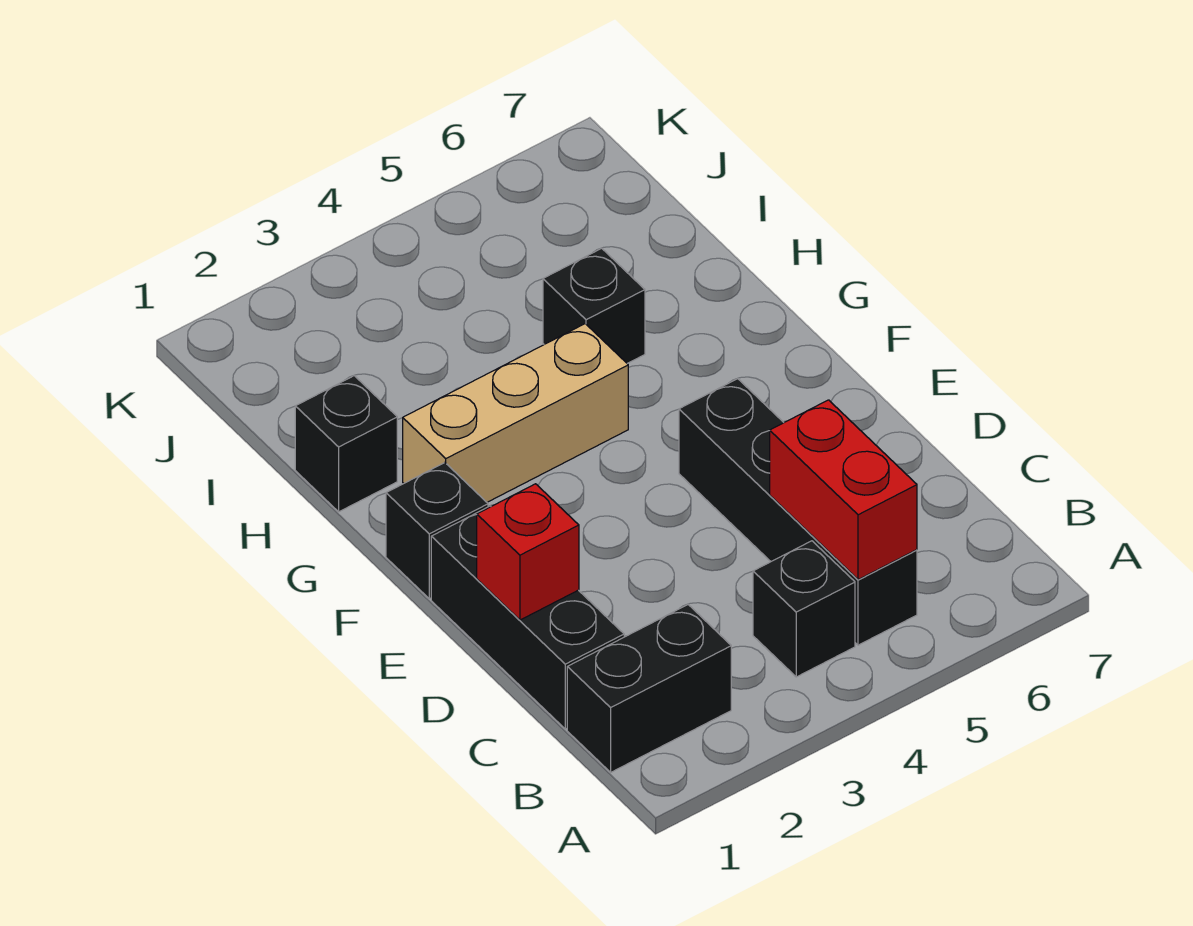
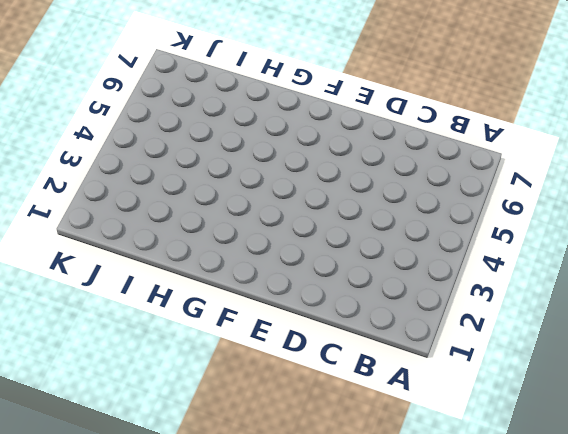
none -> black 1x2 brick [567,605,731,772]
none -> black 1x1 brick [753,541,855,677]

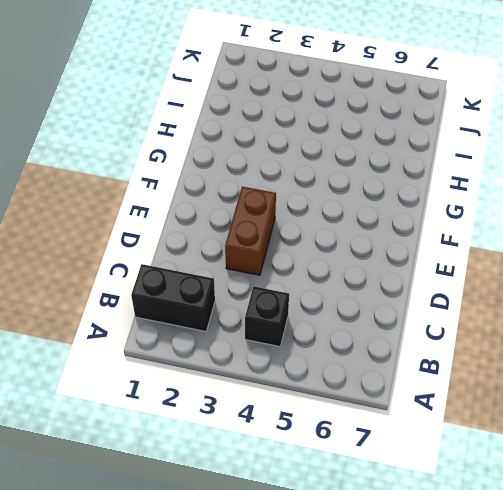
brown 1x2 brick [225,187,276,275] -> none
none -> black 1x4 brick [679,379,917,645]
none -> black 1x3 brick [431,506,624,729]

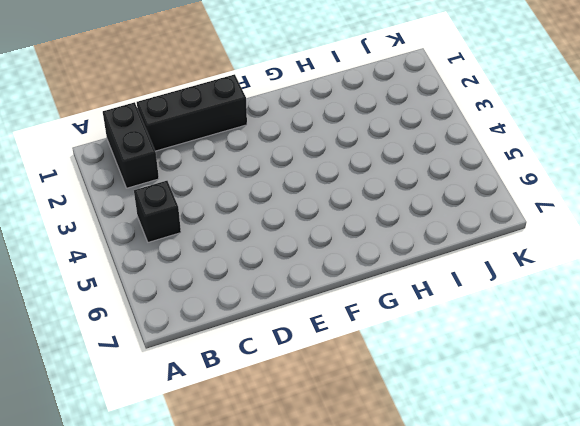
none -> black 1x4 brick [679,379,917,645]
none -> black 1x1 brick [386,463,488,599]

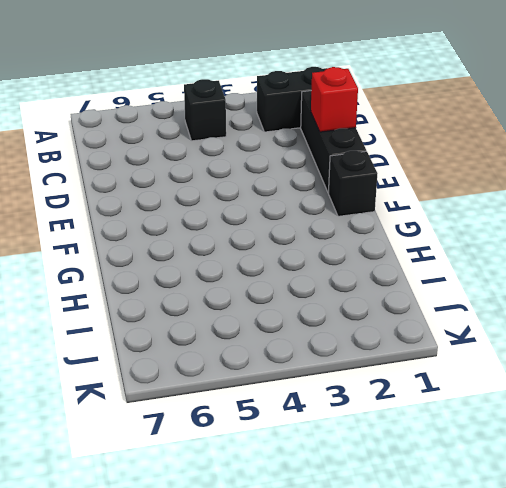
none -> black 1x4 brick [679,379,917,645]
none -> tan 1x3 brick [403,324,628,502]

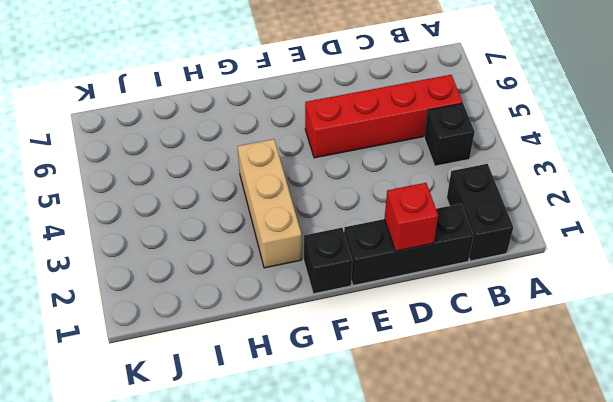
red 1x4 brick [305,75,463,158] -> black 1x4 brick [679,379,917,645]
none -> black 1x1 brick [295,376,397,512]
none -> black 1x1 brick [543,248,645,363]

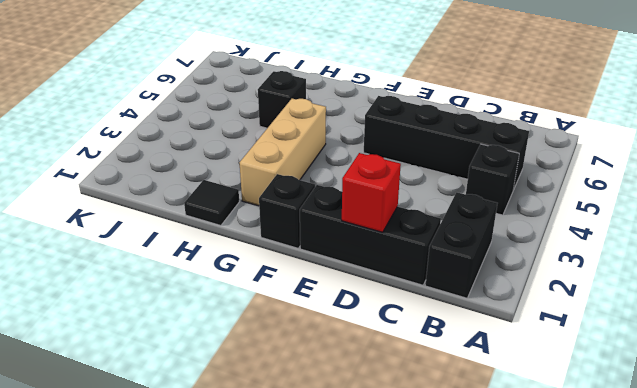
black 1x1 tile [184,180,239,226] -> black 1x1 brick [295,376,397,512]
none -> red 1x2 brick [770,400,917,580]

